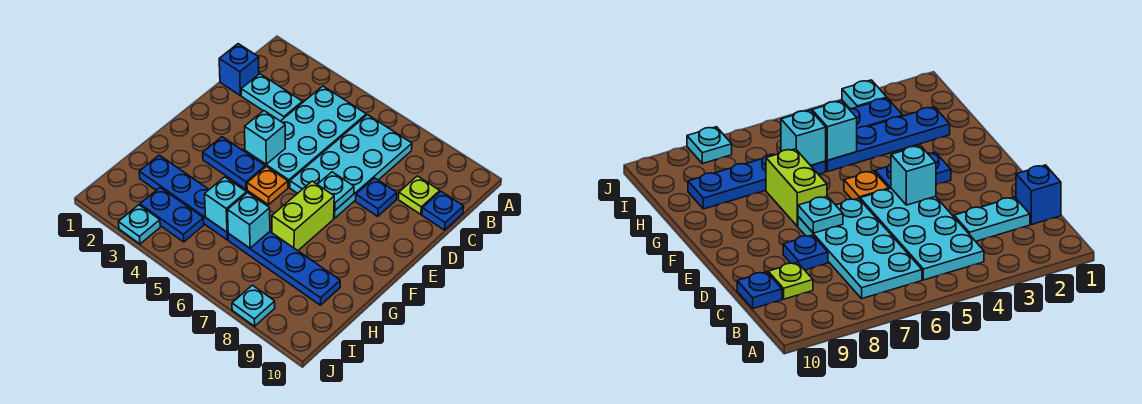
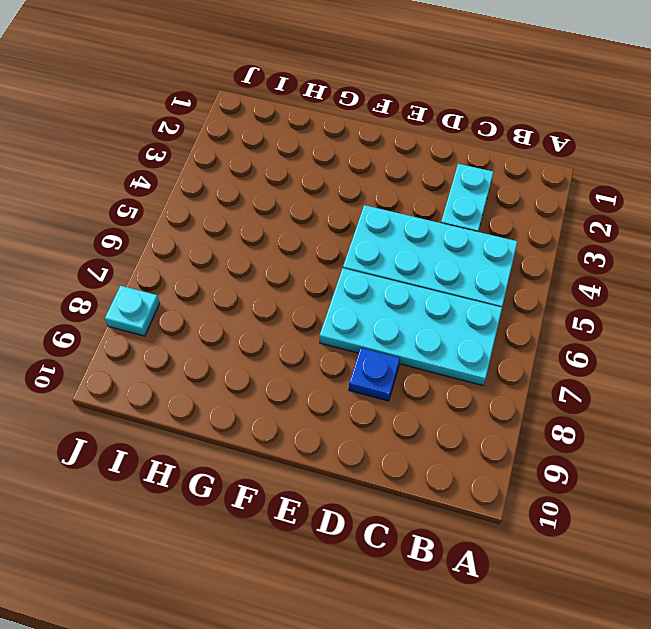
none -> blue 1x1 brick [219,44,259,95]
none -> lime 1x1 plate [398,176,440,214]
none -> blue 1x1 plate [422,192,464,230]

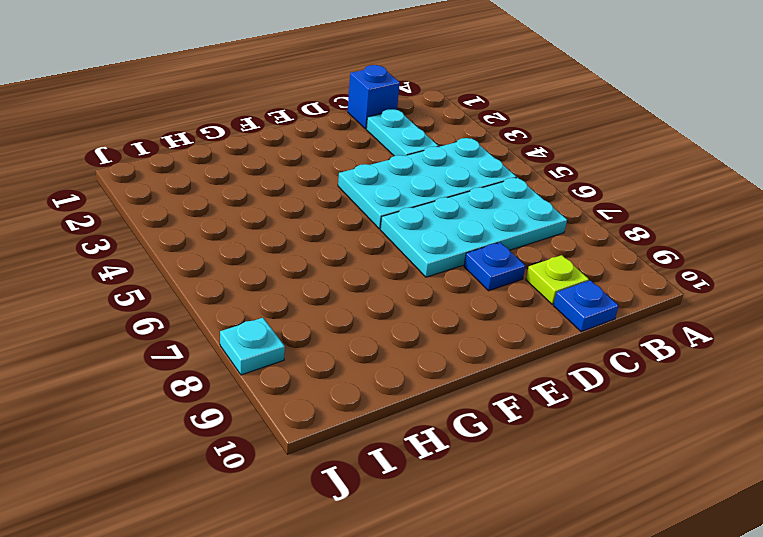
none -> blue 1x2 plate [203,137,265,189]
none -> orange 1x1 plate [247,167,288,205]
none -> lime 1x2 brick [272,181,334,251]

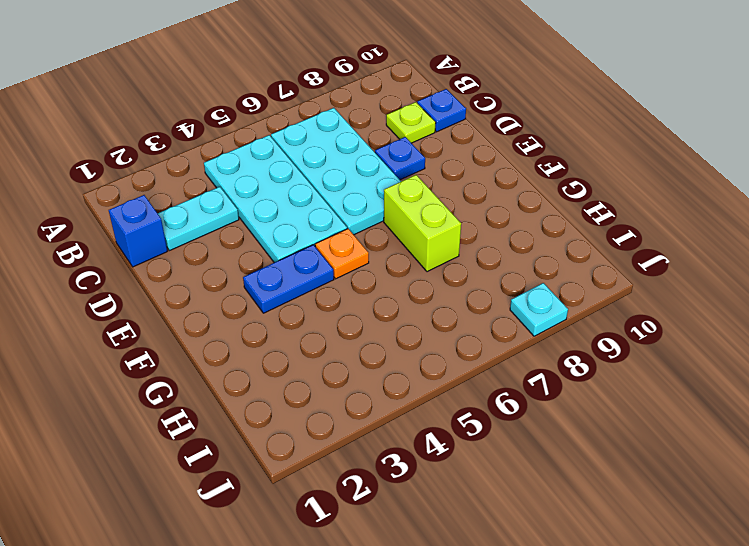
none -> blue 1x4 plate [139,155,228,240]
none -> blue 1x4 plate [228,232,340,305]
none -> blue 1x2 plate [140,188,204,242]

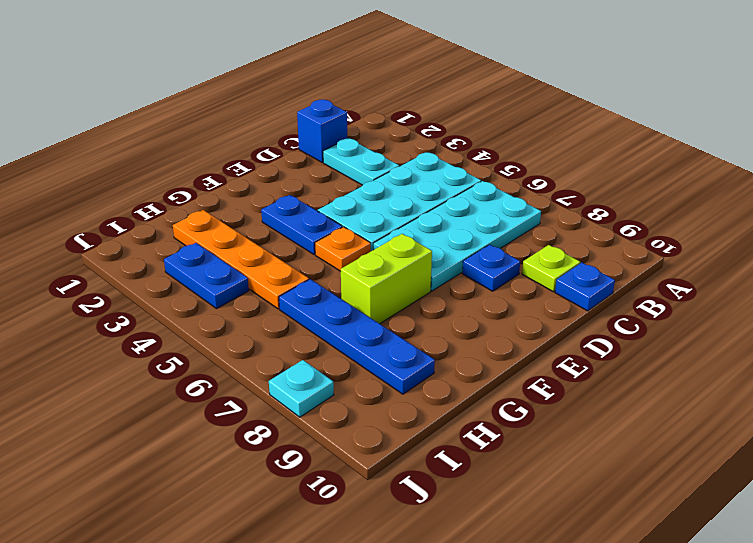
orange 1x4 plate [173,210,309,309] -> blue 1x4 plate [139,155,228,240]
none -> cyan 1x1 plate [118,205,160,244]
none -> cyan 1x1 brick [245,111,285,164]
none -> cyan 1x1 plate [317,172,354,211]

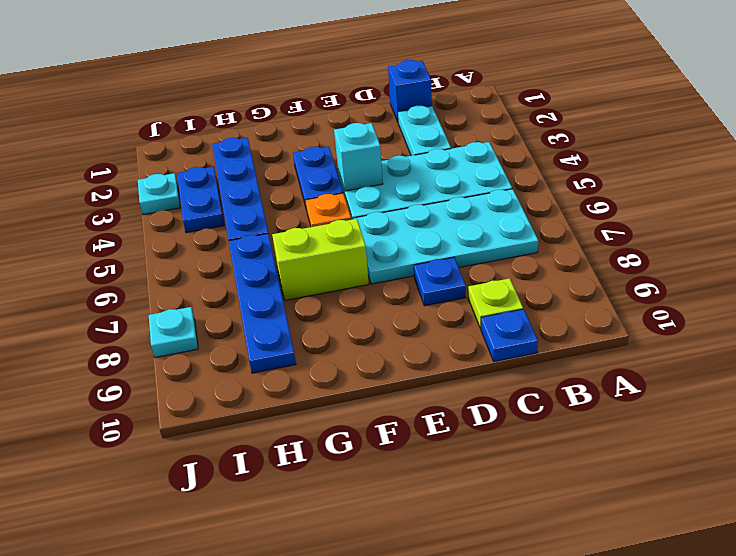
none -> cyan 1x1 plate [317,172,354,211]
none -> cyan 1x1 brick [205,177,247,232]
none -> cyan 1x1 brick [228,193,270,248]

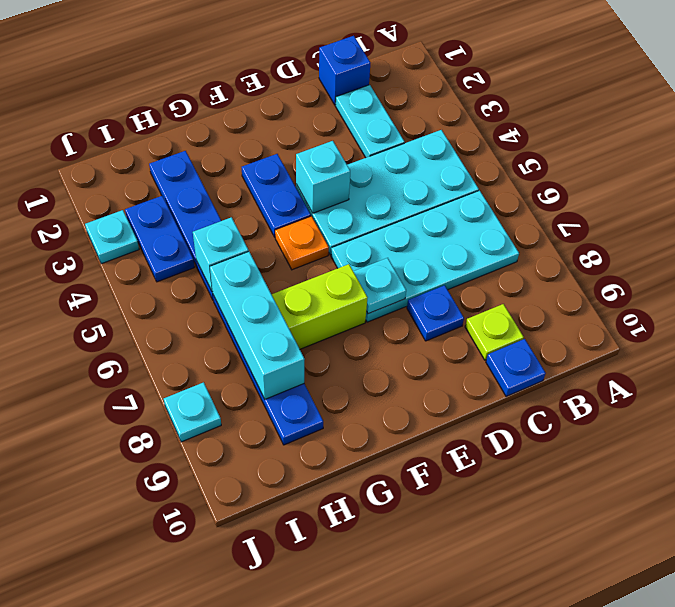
cyan 1x3 brick [210,252,305,399] -> cyan 1x1 brick [228,193,270,248]

